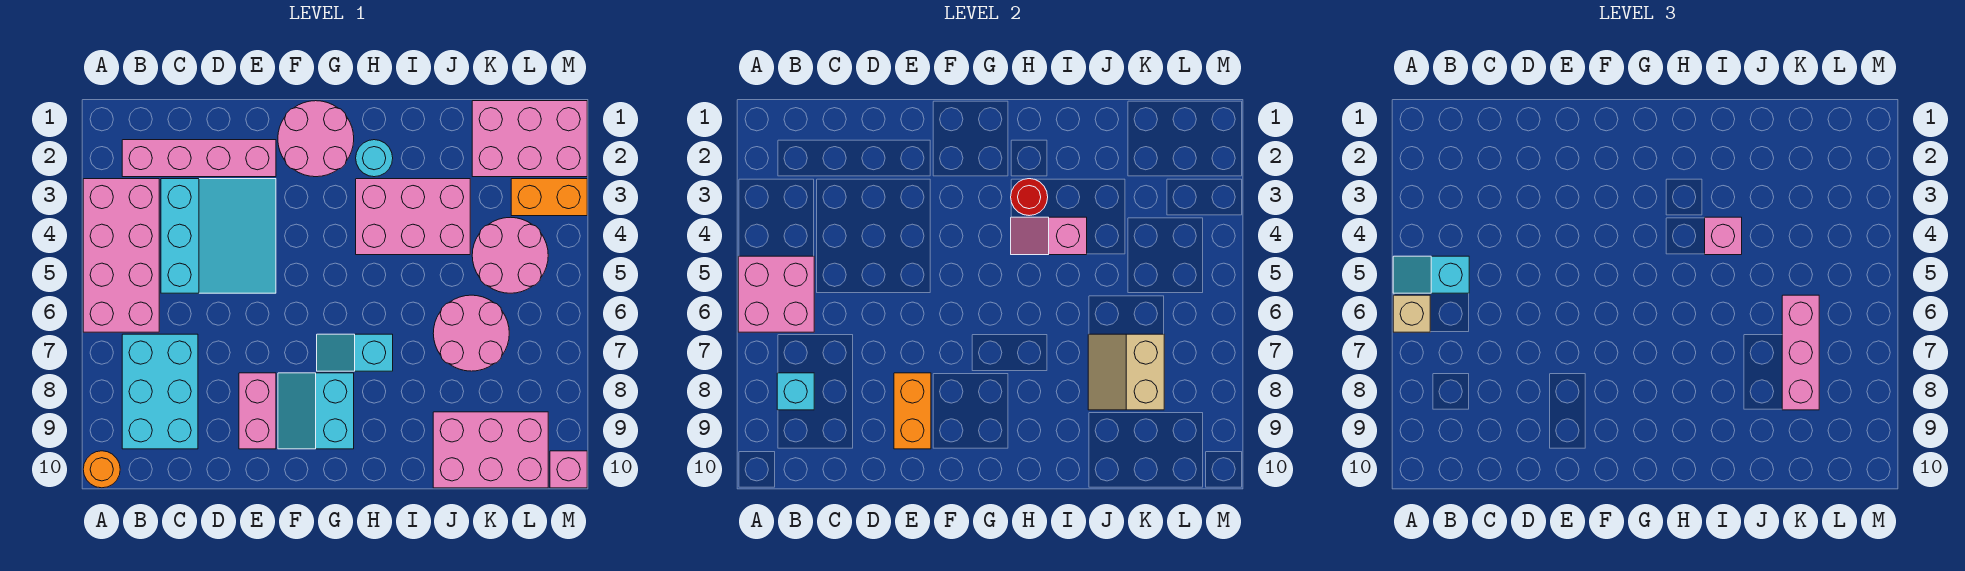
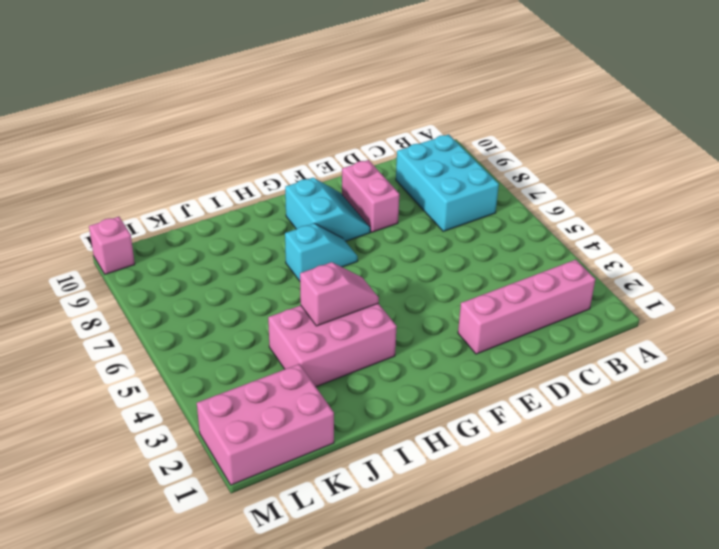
none -> pink 2x4 brick [83,179,159,332]
none -> orange 1x1 round brick [83,451,120,488]
none -> cyan 3x3 slope [161,179,276,293]

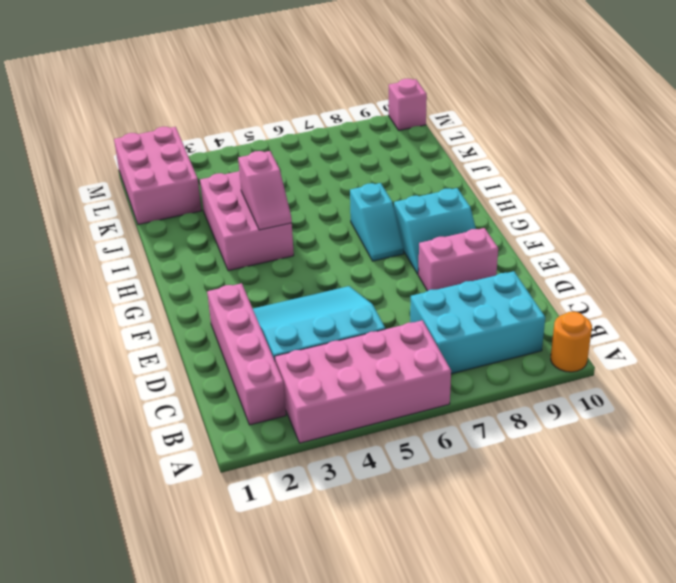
none -> pink 2x2 round brick [278,101,354,177]
none -> cyan 1x1 round brick [356,140,393,177]
none -> pink 2x2 round brick [433,295,509,371]

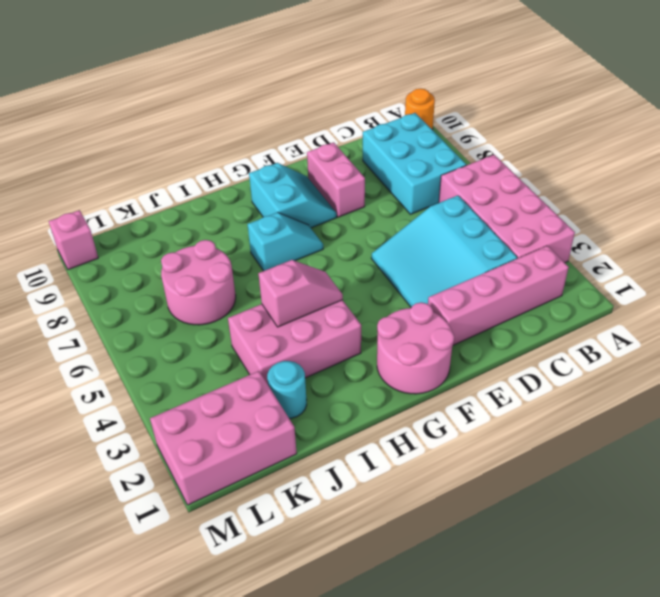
cyan 1x1 round brick [267,361,307,418] -> cyan 1x1 round brick moved to [356,140,393,177]
none -> pink 2x3 brick [433,412,548,488]
none -> pink 2x2 round brick [472,217,548,293]
none -> orange 1x2 brick [511,179,587,216]

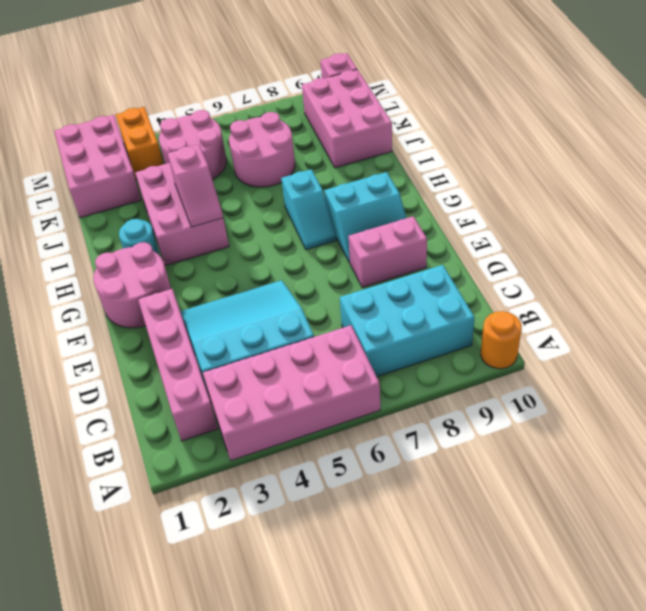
none -> pink 2x2 brick [738,256,814,332]
none -> cyan 1x1 brick [777,373,814,410]
none -> orange 1x2 brick [894,373,931,449]

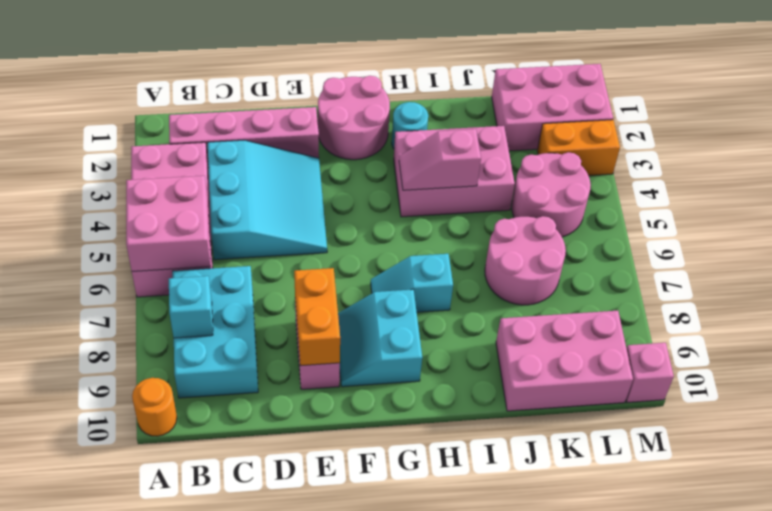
none -> red 1x1 round brick [1011,179,1048,216]
none -> tan 2x2 slope [1088,334,1164,410]
none -> cyan 1x2 slope [1393,256,1469,293]

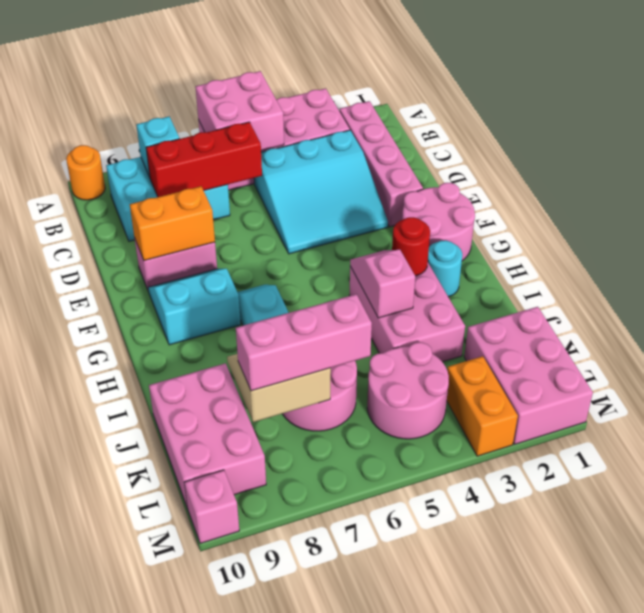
red 1x3 brick [146,122,262,197] -> none
none -> cyan 1x2 slope [1393,256,1469,293]
none -> tan 1x1 brick [1393,295,1430,332]
none -> pink 1x1 brick [1705,217,1742,255]

